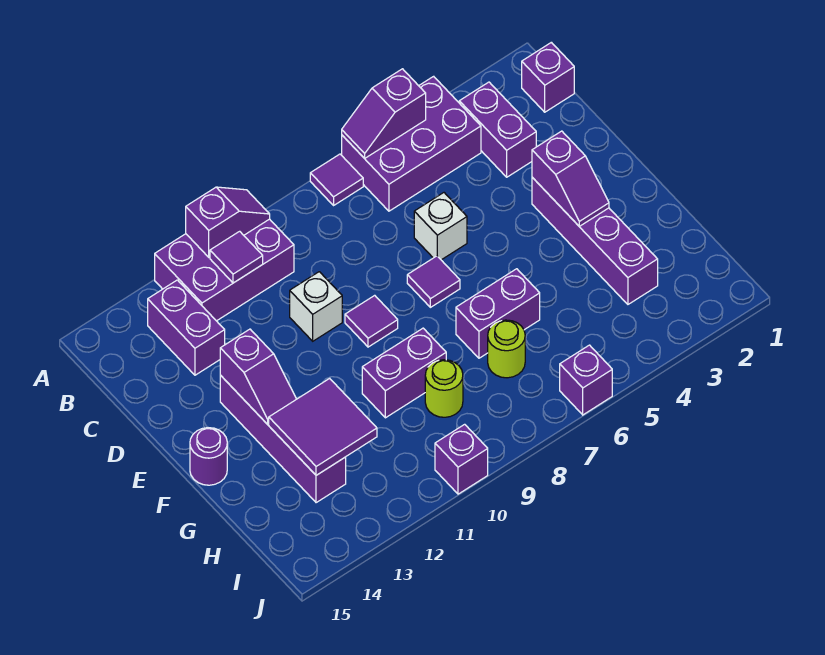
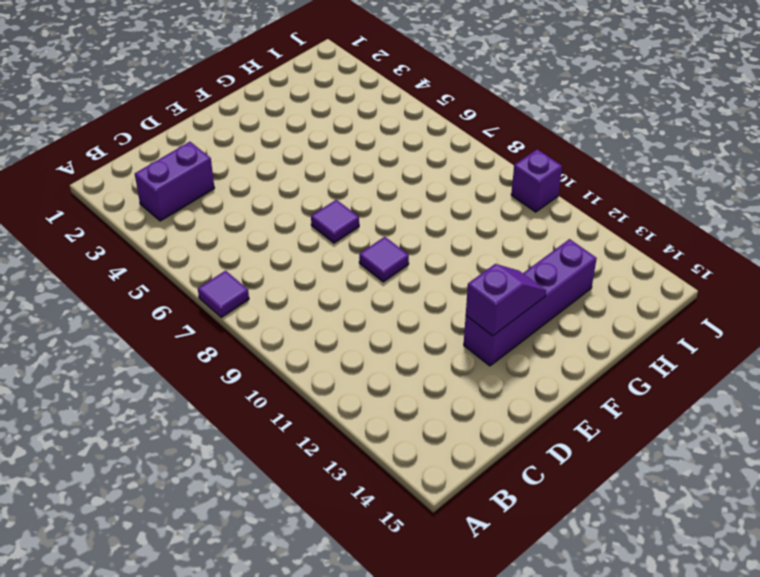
none -> purple 2x3 brick [342,76,481,211]
none -> purple 2x3 brick [155,219,294,321]
none -> purple 1x1 brick [522,42,574,112]

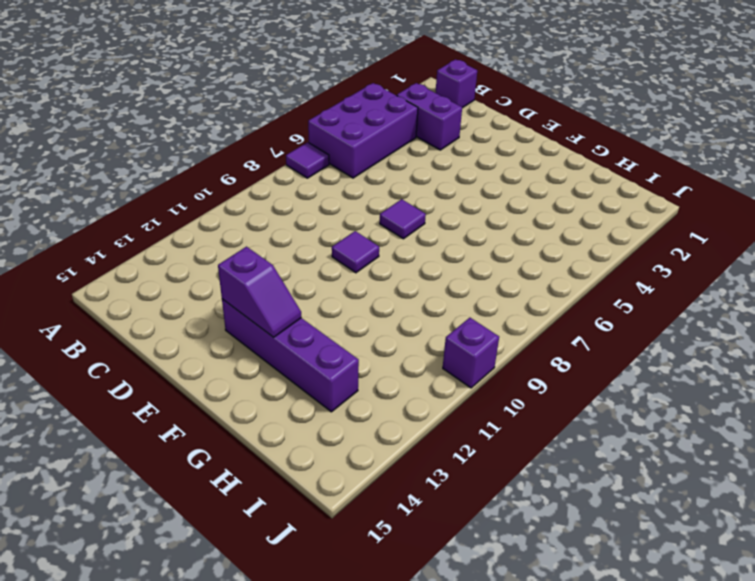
none -> purple 2x3 brick [155,219,294,321]
none -> purple 1x2 brick [148,280,225,375]
none -> white 1x1 brick [414,193,467,260]

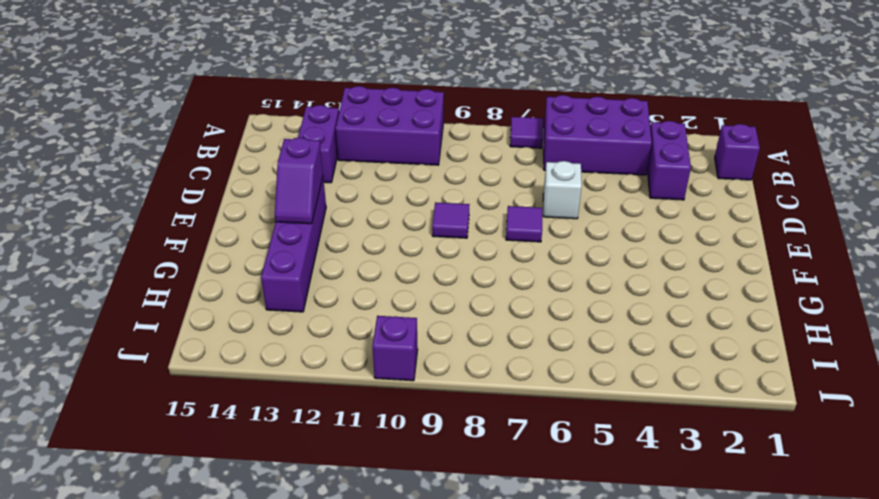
none -> white 1x1 brick [290,272,342,341]
none -> purple 1x4 brick [532,177,658,304]
none -> purple 1x1 round brick [190,428,227,485]

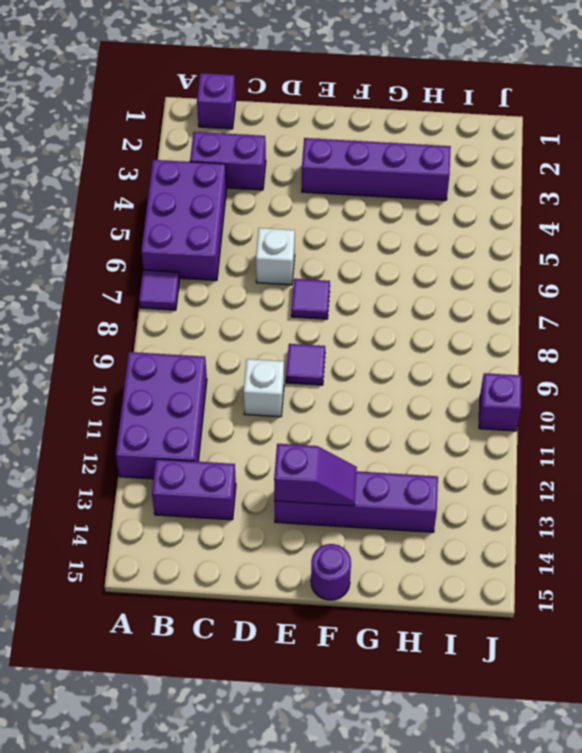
none -> purple 1x2 brick [456,269,540,358]
none -> purple 1x2 brick [362,328,446,418]
none -> lime 1x1 round brick [488,320,525,378]

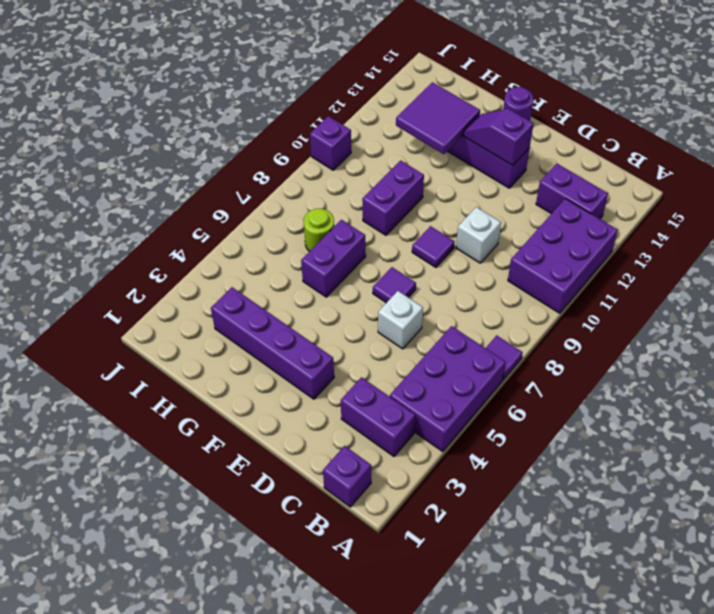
none -> lime 1x1 round brick [425,360,463,417]
none -> purple 1x1 brick [560,345,612,415]
none -> purple 1x2 slope [342,69,426,158]

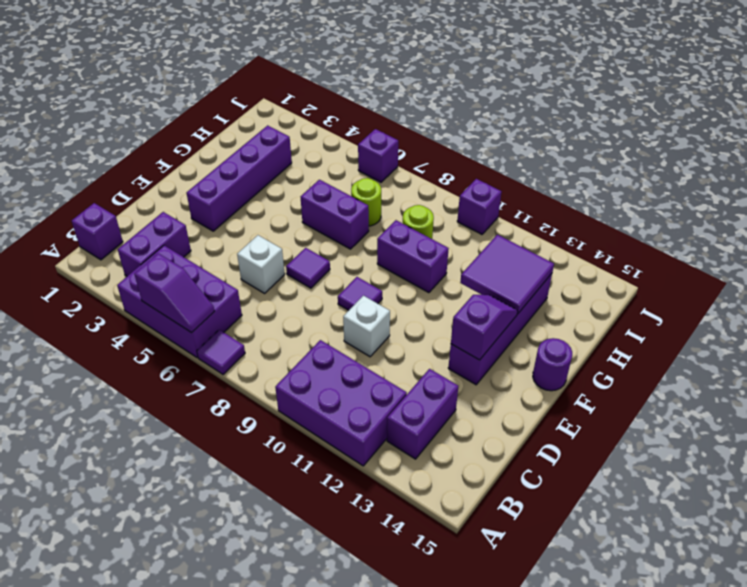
none -> purple 1x2 slope [186,187,270,257]
none -> purple 1x1 tile [210,231,263,283]
none -> purple 1x2 slope [532,131,609,226]

